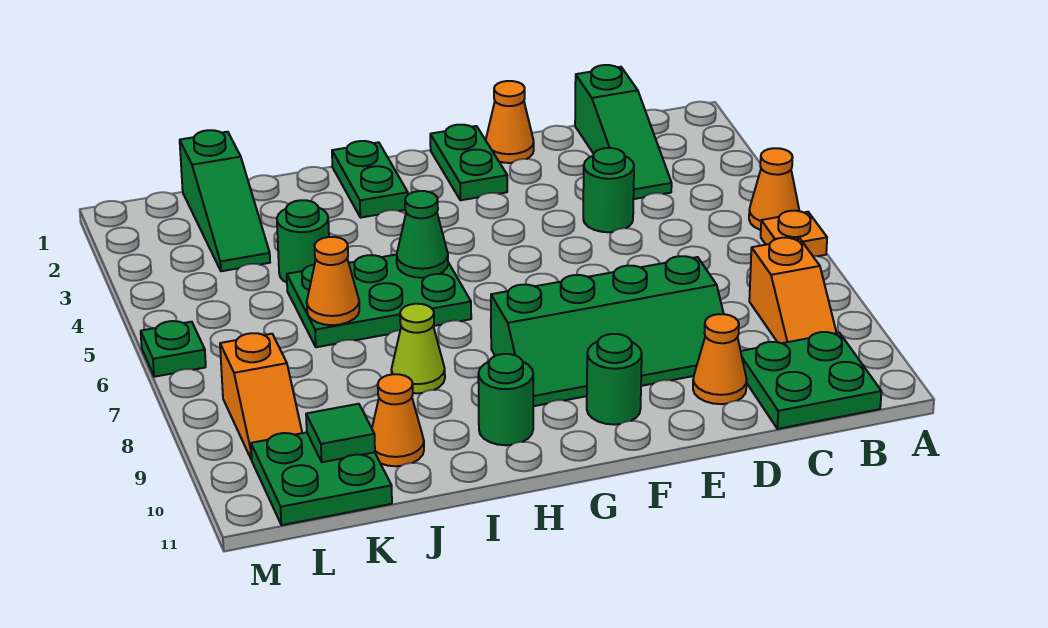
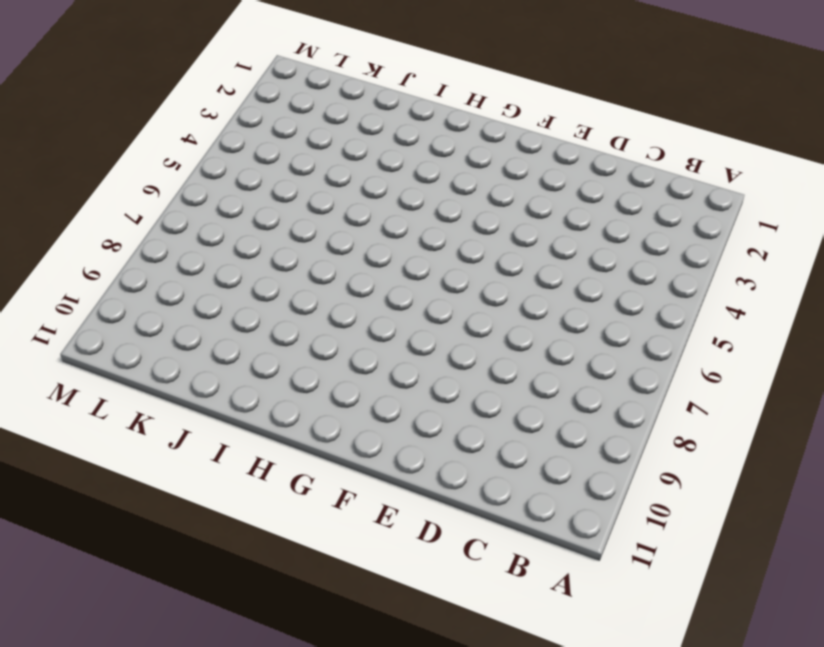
none -> orange 1x1 cone [749,148,799,230]
none -> orange 1x1 plate [761,211,827,256]
none -> orange 1x2 slope [749,238,836,343]

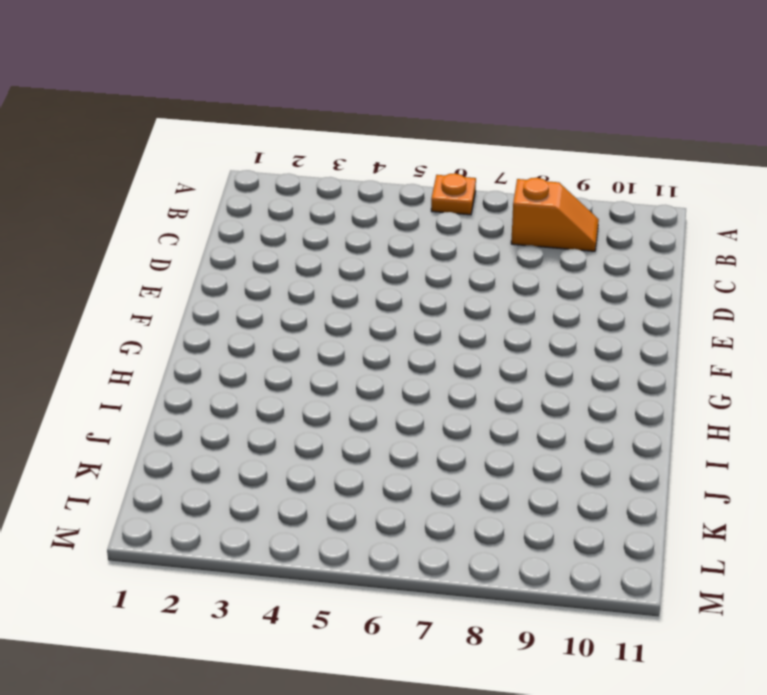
none -> orange 1x1 cone [749,148,799,230]
none -> green 2x2 plate [741,332,881,429]
none -> green 1x3 slope [575,65,672,199]

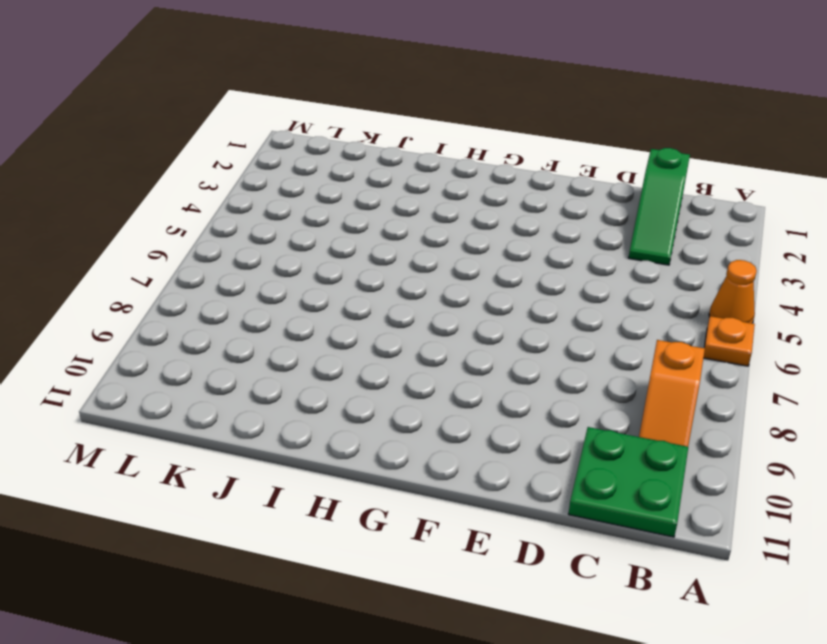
none -> green 1x1 round brick [583,148,634,232]
none -> green 2x4 slope [491,256,724,406]
none -> orange 1x1 cone [693,314,747,404]

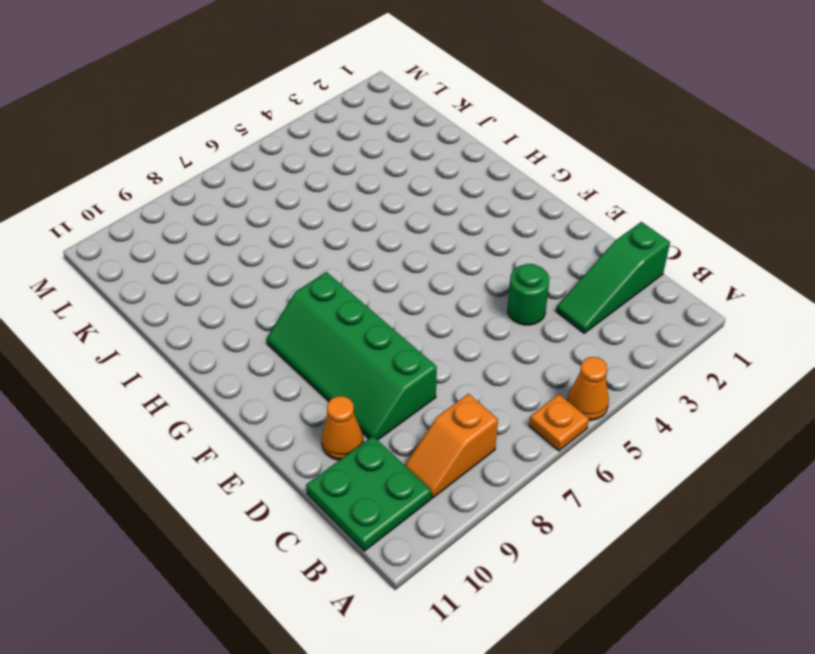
none -> orange 1x1 cone [486,81,534,163]
none -> green 1x2 plate [430,125,507,200]
none -> green 1x1 round brick [587,334,642,425]

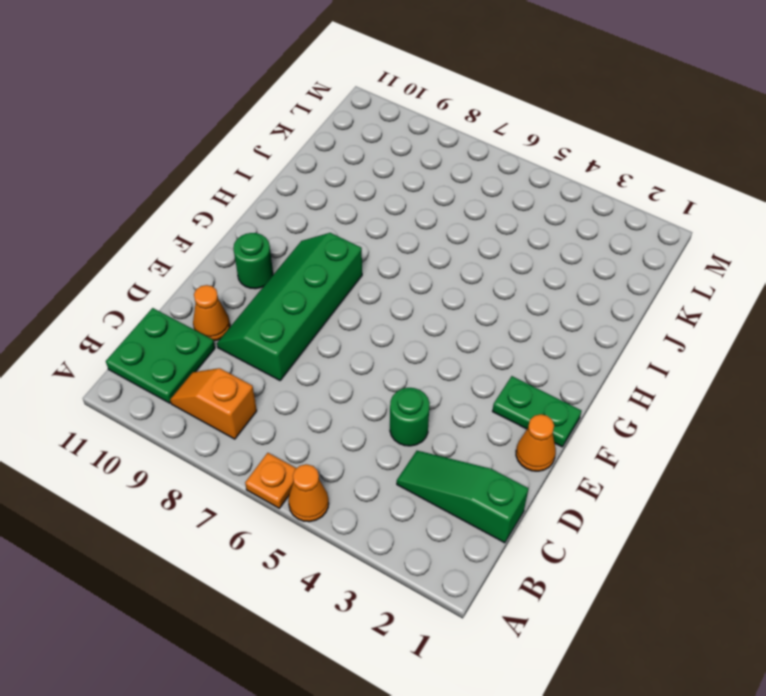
none -> green 1x2 plate [332,141,408,218]
none -> green 2x3 plate [287,254,471,347]
none -> green 1x1 round brick [478,354,533,445]

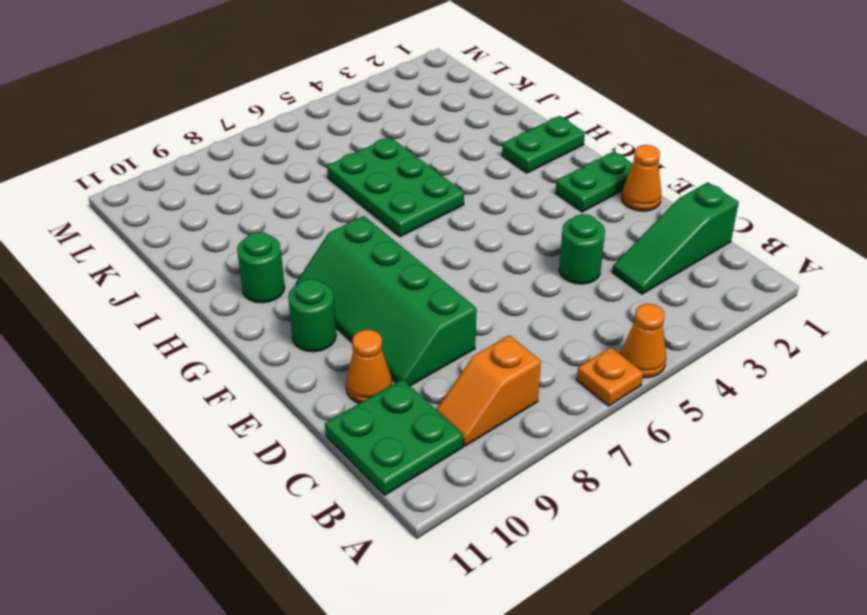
none -> lime 1x1 cone [391,304,445,393]
none -> green 1x1 round brick [277,200,329,283]
none -> orange 1x1 cone [372,374,424,466]

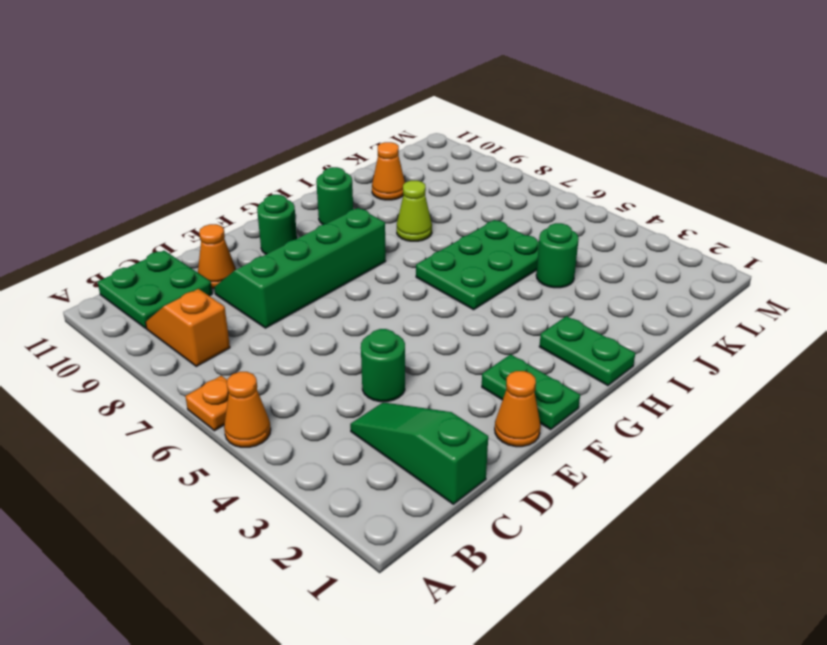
none -> green 1x3 slope [180,130,270,271]
none -> green 2x2 plate [251,432,392,525]
none -> orange 1x2 slope [220,333,302,460]

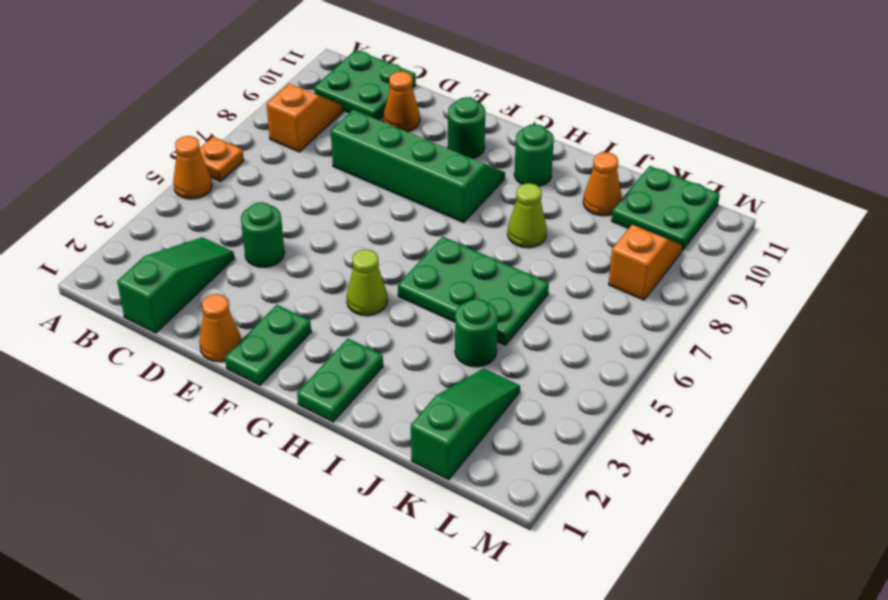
lime 1x1 cone [347,249,387,316] -> none
none -> green 1x1 plate [141,321,206,377]
none -> green 1x1 cone [397,191,448,278]
none -> orange 1x1 cone [307,237,359,325]

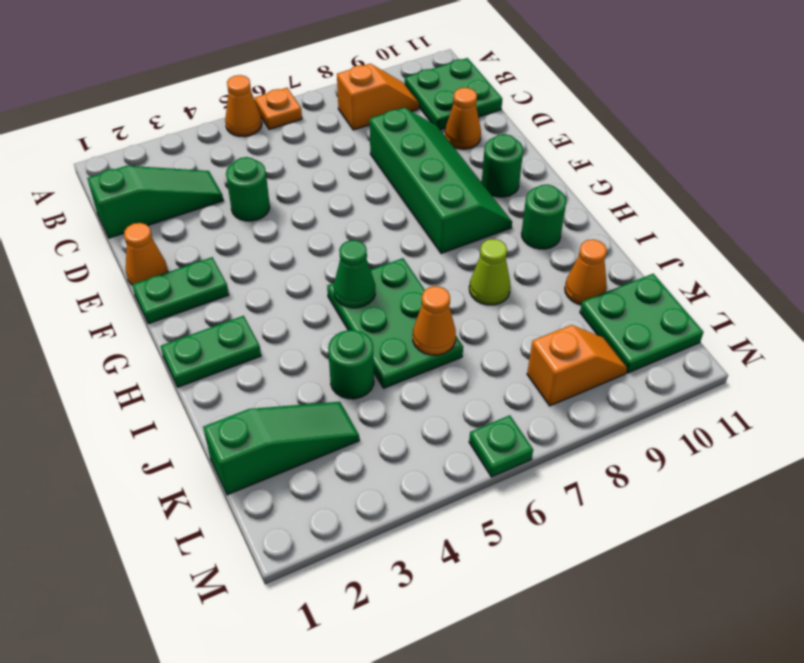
none -> green 1x1 tile [306,404,375,462]

